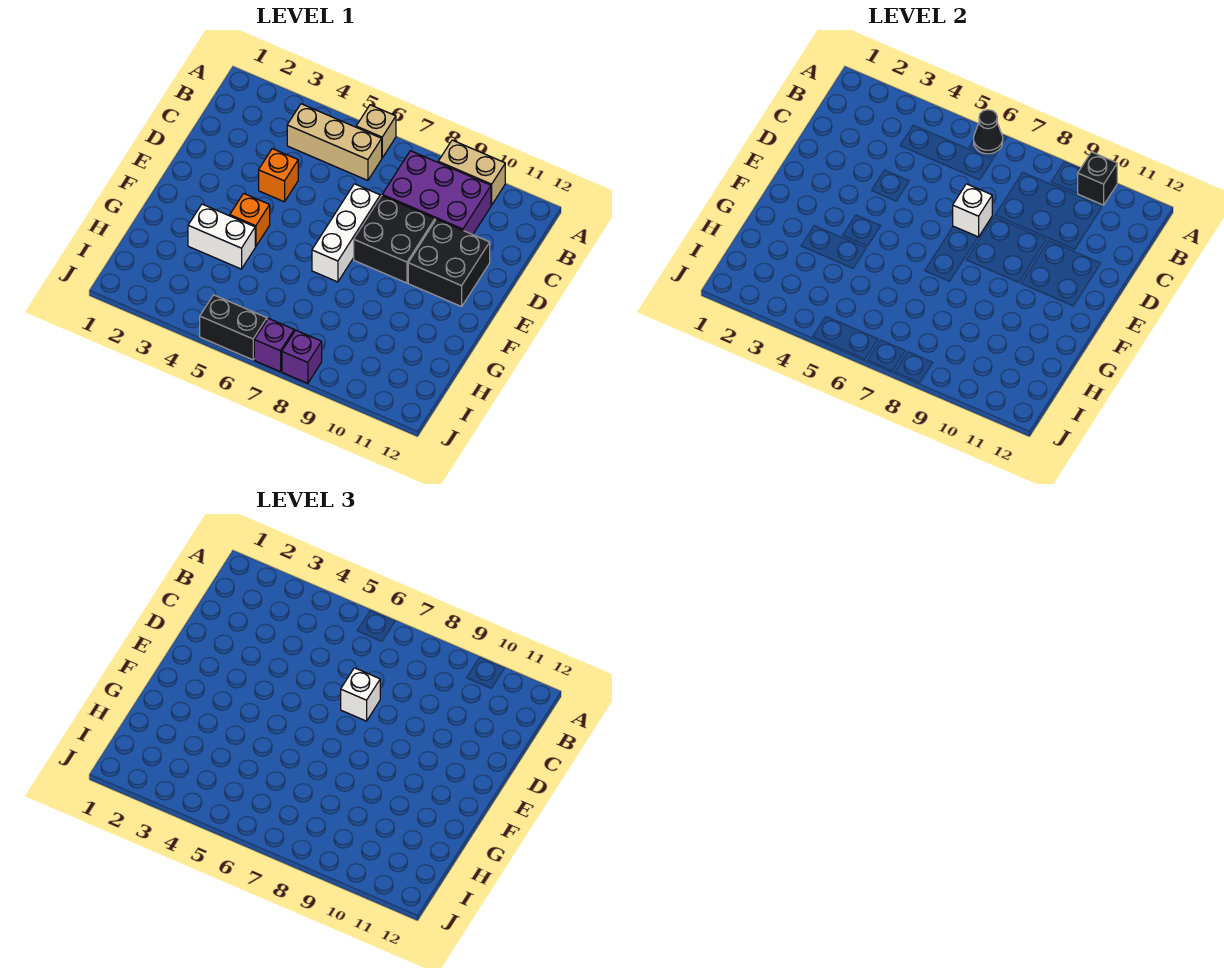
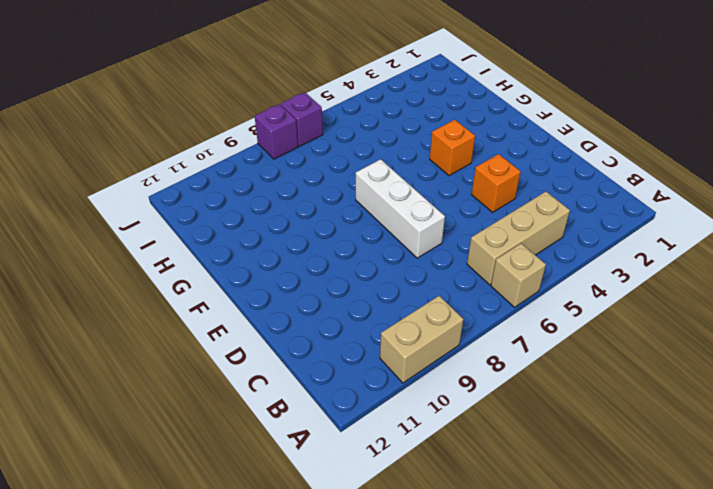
none -> purple 2x3 brick [382,151,491,235]
none -> black 2x2 brick [354,196,435,283]
none -> black 2x2 brick [408,219,490,307]

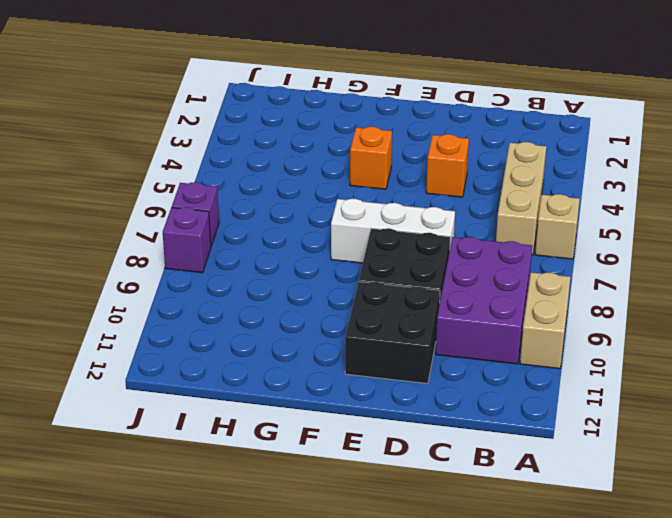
none -> white 1x2 brick [188,204,255,269]
none -> black 1x2 brick [200,295,267,360]
none -> black 1x1 cone [974,110,1003,154]

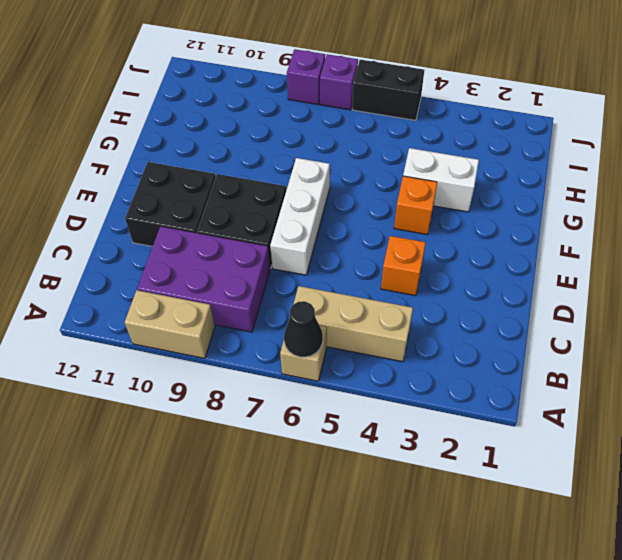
none -> black 1x1 brick [1077,152,1117,205]
none -> white 1x1 brick [953,184,992,237]
none -> white 1x1 brick [341,668,380,721]

